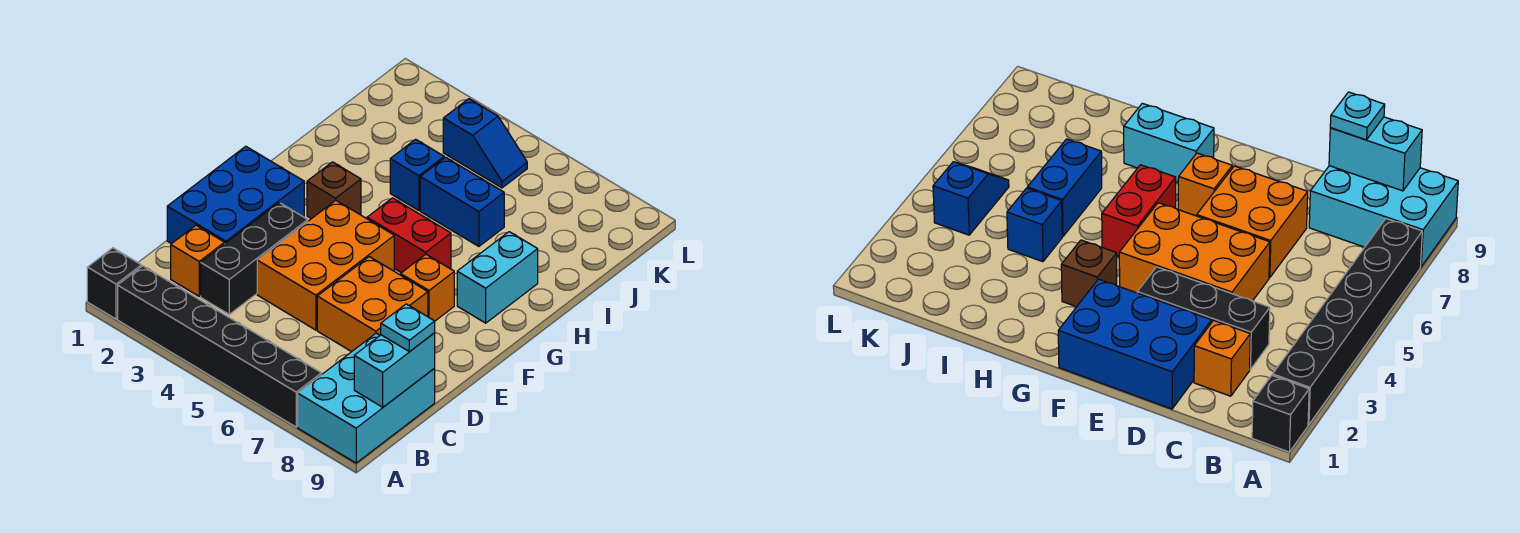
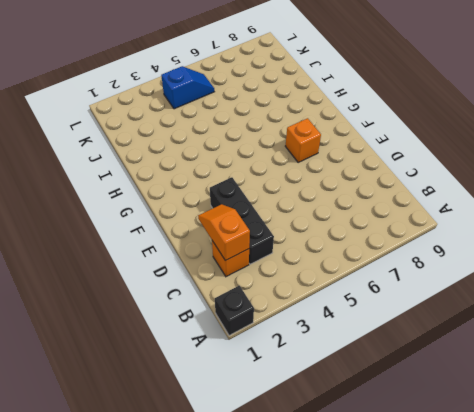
orange 1x2 slope [198,204,250,261] -> none
none -> black 1x6 brick [118,266,322,427]
none -> cyan 2x3 brick [298,333,435,463]
none -> blue 2x3 brick [167,146,304,244]

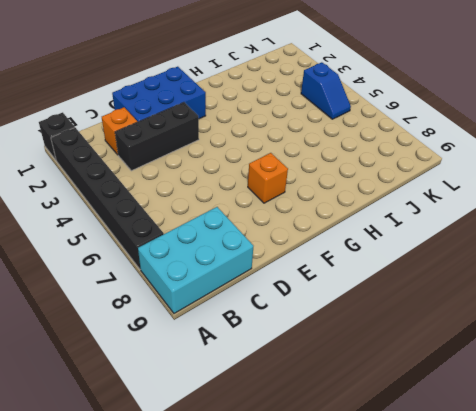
none -> orange 2x3 brick [257,200,394,330]
none -> orange 2x2 brick [317,257,428,352]
none -> brown 1x1 brick [307,162,361,219]

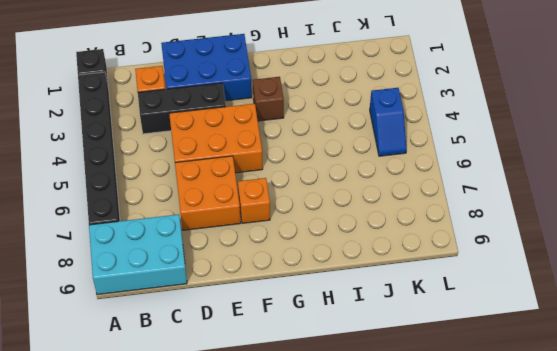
none -> red 1x2 brick [367,198,451,273]
none -> cyan 1x2 brick [457,232,538,323]
none -> blue 1x1 brick [390,139,444,211]

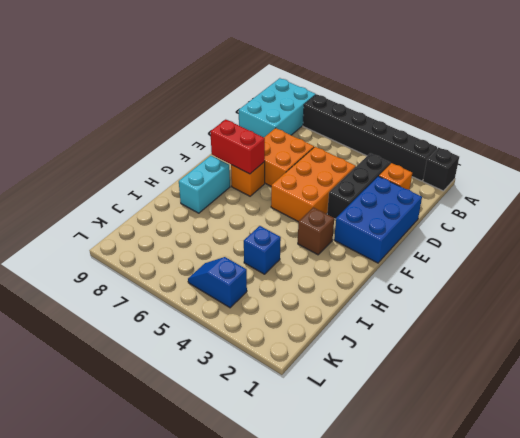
red 1x2 brick [210,120,265,174] -> red 1x2 brick moved to [367,198,451,273]
none -> blue 1x2 brick [420,157,504,246]
none -> cyan 1x2 brick [354,333,435,407]
none -> cyan 1x1 plate [381,304,435,352]

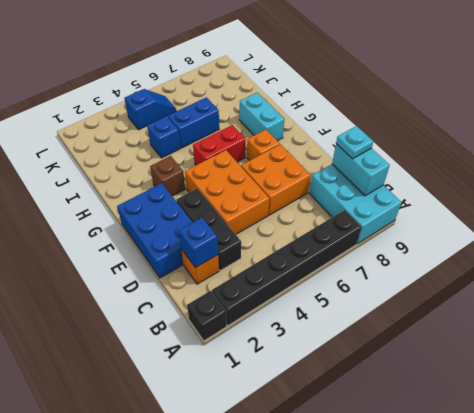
blue 1x1 brick [179,218,218,268] -> none

